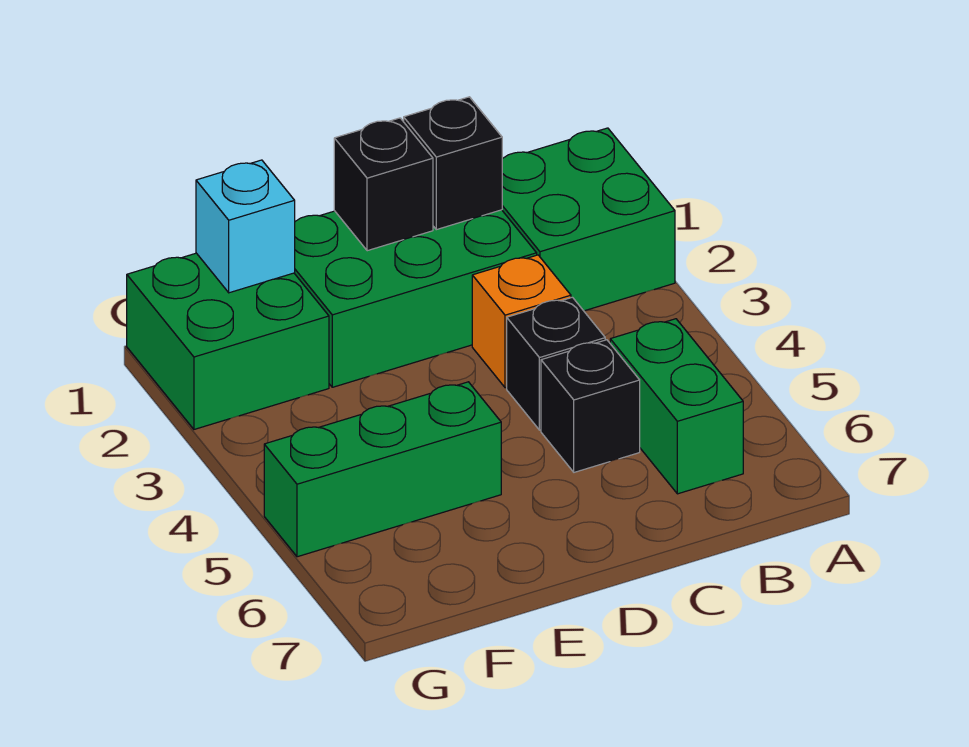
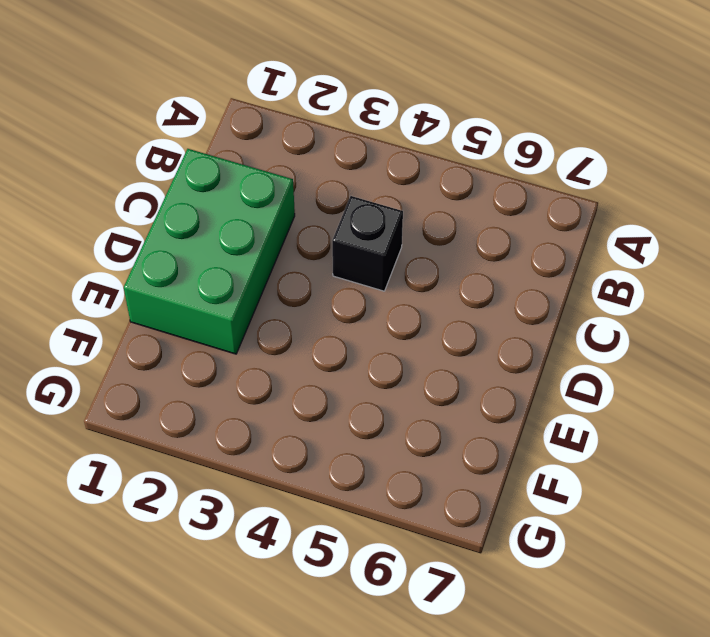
none -> green 2x2 brick [502,128,675,311]
none -> green 1x2 brick [610,319,743,494]

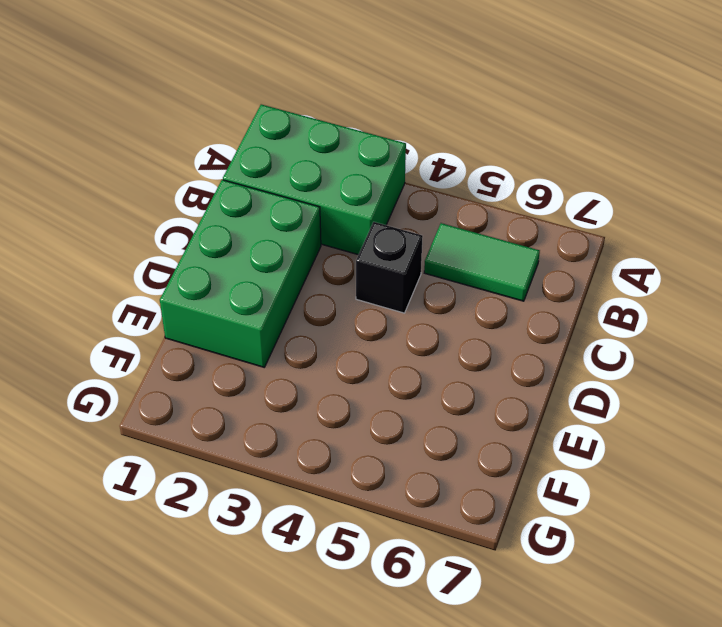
green 2x3 brick [223,104,406,255] -> green 2x2 brick [502,128,675,311]
green 1x2 tile [424,223,540,301] -> green 1x2 brick [610,319,743,494]
none -> orange 1x1 brick [472,255,571,388]
none -> black 1x1 brick [541,340,640,472]

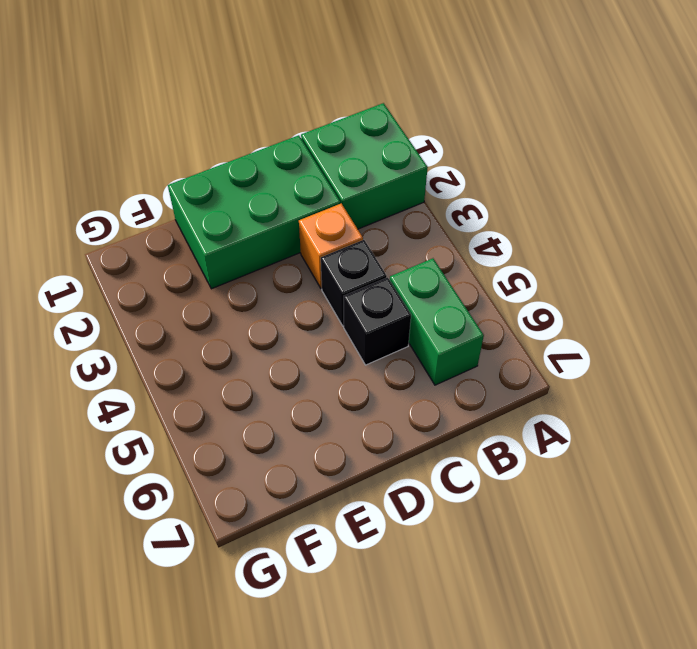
none -> green 1x3 brick [264,382,501,557]
none -> green 2x2 brick [127,253,329,429]

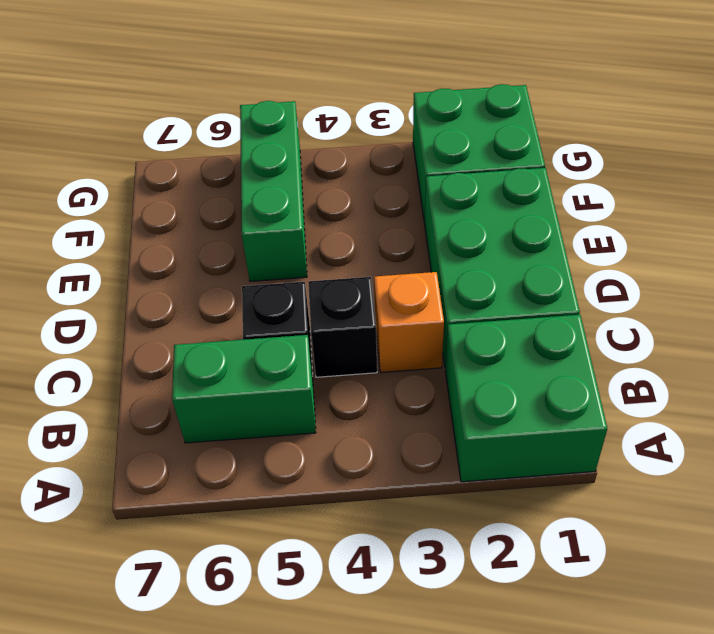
none -> black 1x1 brick [404,97,502,230]
none -> black 1x1 brick [334,118,433,251]

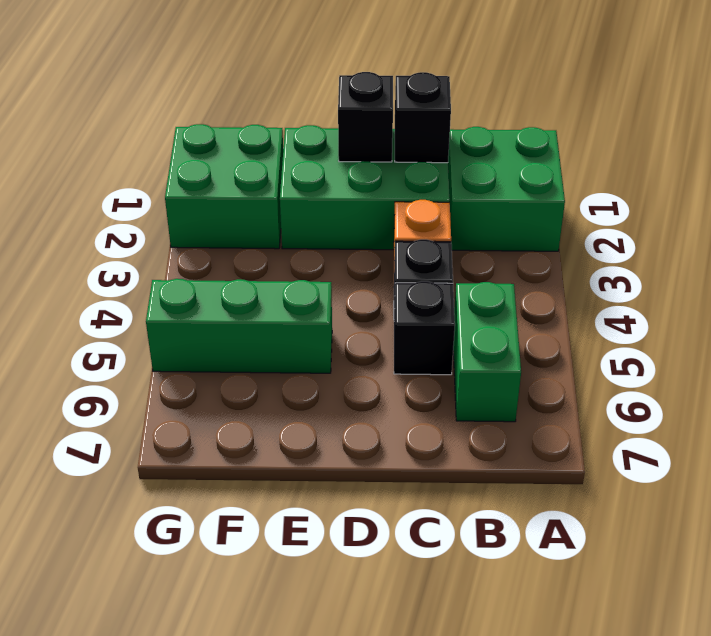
none -> cyan 1x1 brick [196,160,295,293]

